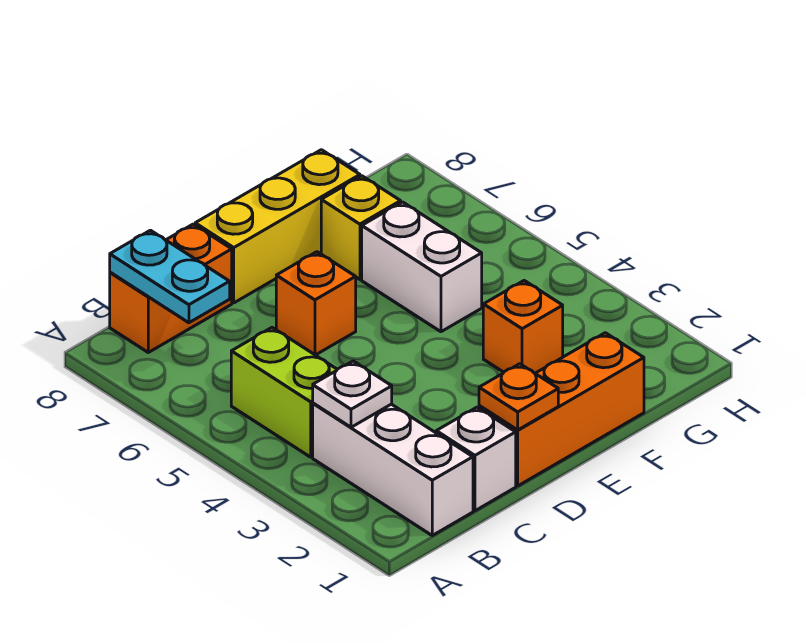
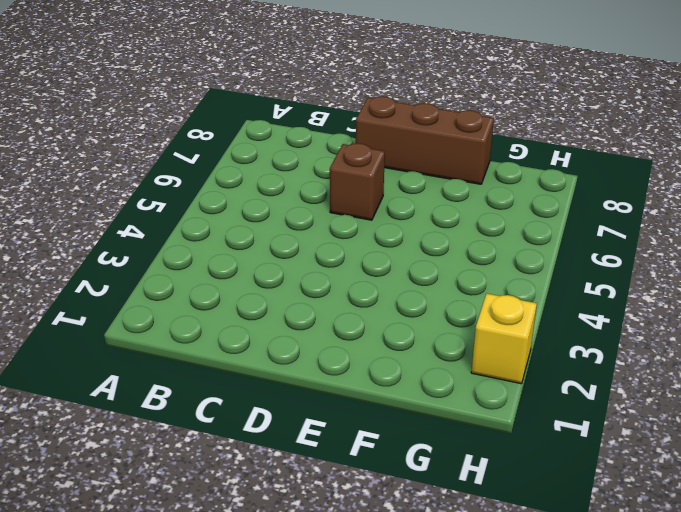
brown 1x1 brick [330,143,385,220] -> orange 1x1 brick [276,252,356,355]
brown 1x3 brick [356,96,494,184] -> yellow 1x3 brick [195,150,360,303]
yellow 1x1 brick [471,294,537,384] -> yellow 1x1 brick moved to [321,176,401,279]
none -> white 1x3 brick [313,403,473,535]
none -> lime 1x2 brick [231,328,337,457]
none -> orange 1x2 brick [110,224,232,352]

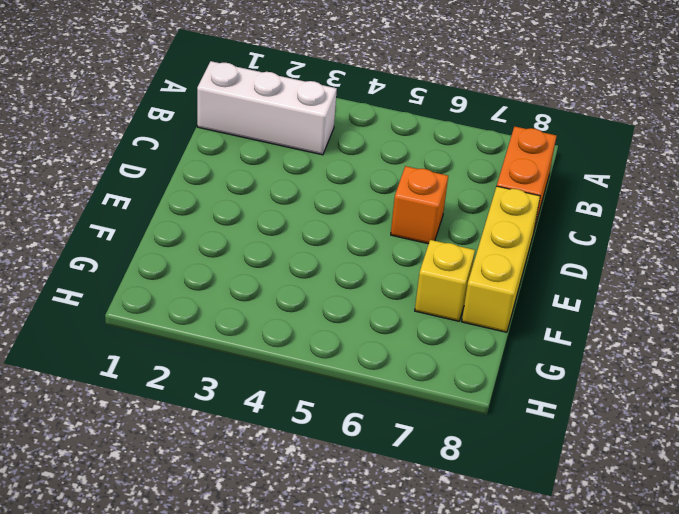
none -> lime 1x2 brick [231,328,337,457]
none -> white 1x1 brick [436,407,516,511]
none -> orange 1x3 brick [479,333,644,486]

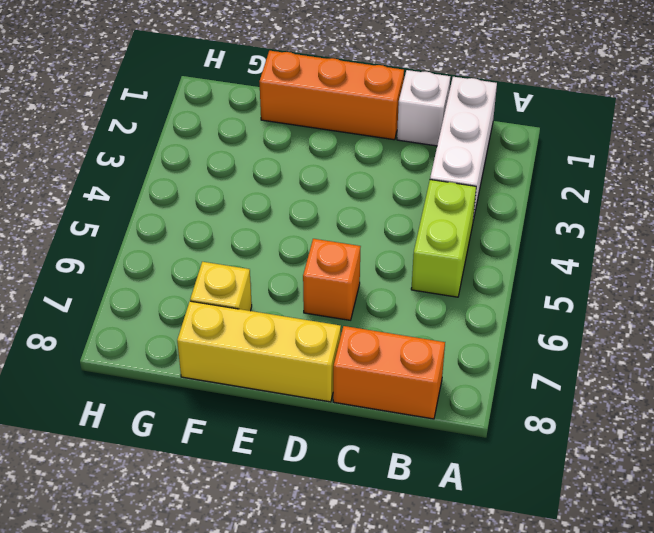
none -> orange 1x1 brick [483,281,563,373]
none -> white 1x2 brick [362,202,482,332]
none -> white 1x1 plate [313,361,392,427]

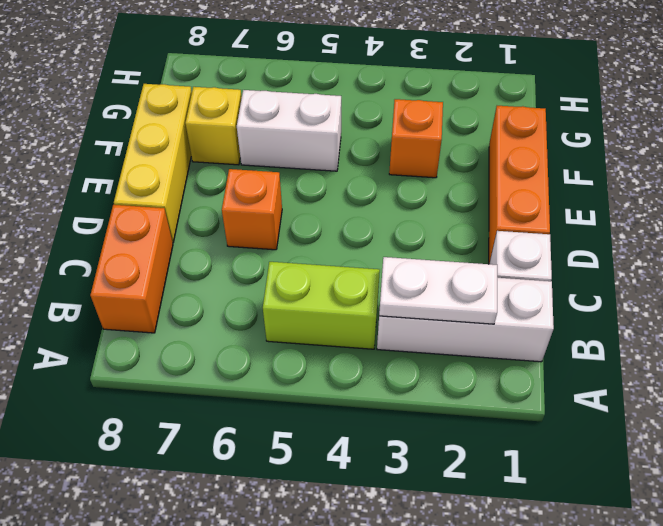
white 1x2 plate [379,257,497,324] -> white 1x1 plate [313,361,392,427]
none -> cyan 1x2 plate [110,230,230,323]
none -> orange 1x1 plate [479,364,558,430]

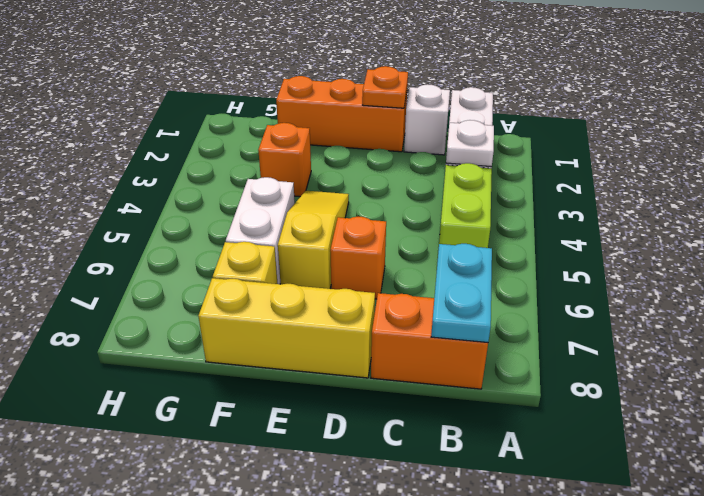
yellow 1x3 slope [278,191,349,289] -> none

